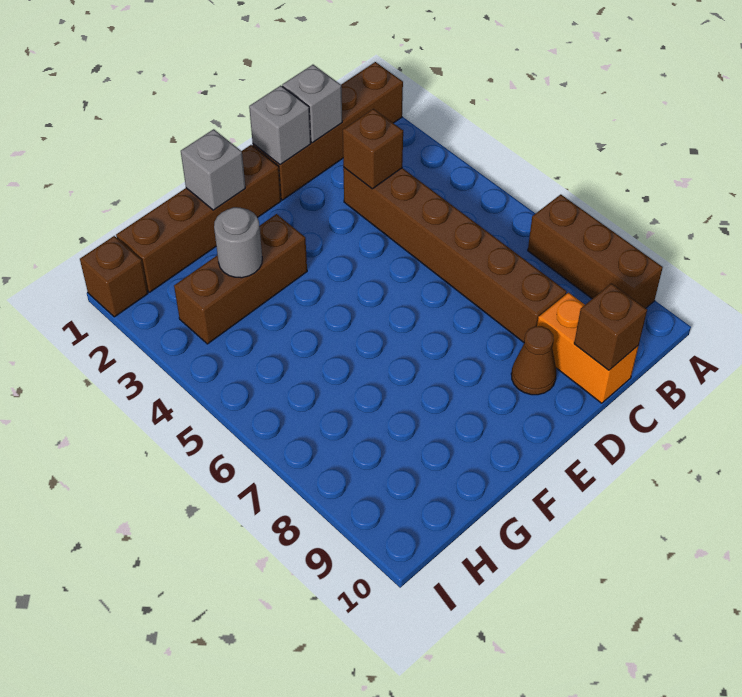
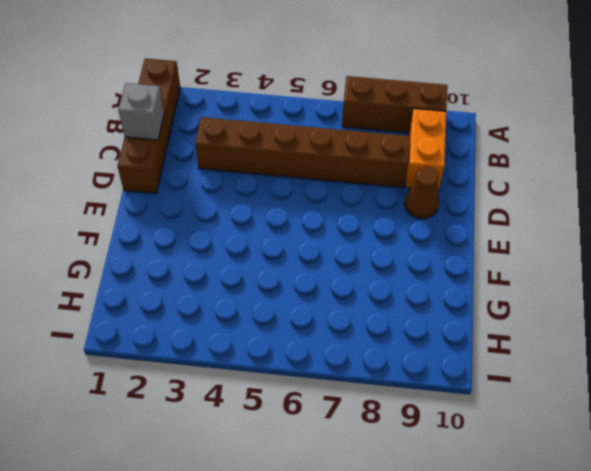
orange 1x2 brick [406,109,446,191] -> orange 1x2 brick turned to [537,293,639,403]
none -> brown 1x4 brick [116,145,281,292]
none -> brown 1x3 brick [174,214,307,344]
none -> brown 1x1 brick [80,236,148,317]

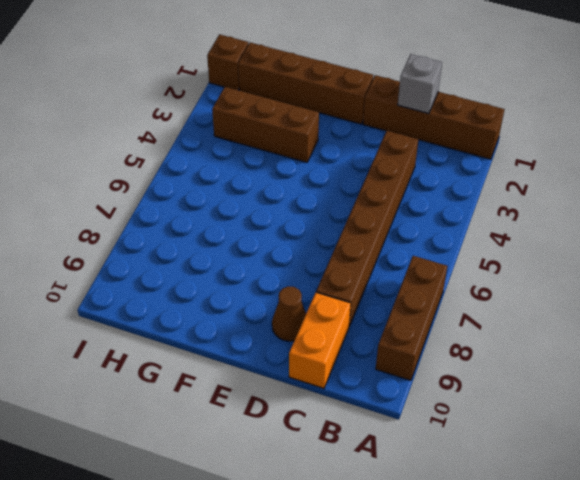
none -> brown 1x1 brick [343,109,403,189]
none -> brown 1x1 brick [574,283,647,370]
none -> grey 1x1 brick [249,86,311,165]

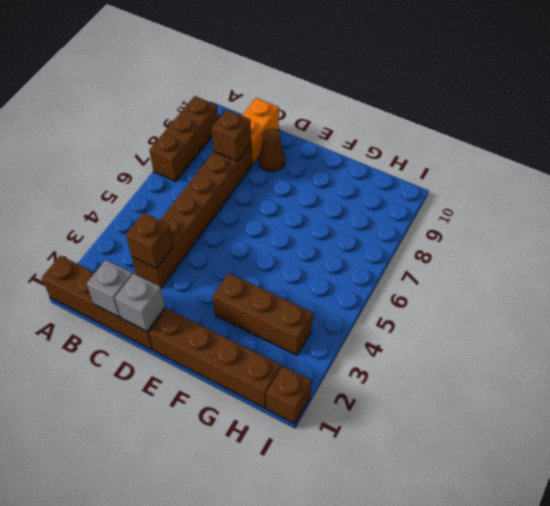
brown 1x1 brick [212,110,251,161] -> brown 1x1 brick moved to [574,283,647,370]
none -> grey 1x1 brick [181,129,245,210]
none -> grey 1x1 round brick [214,207,262,278]

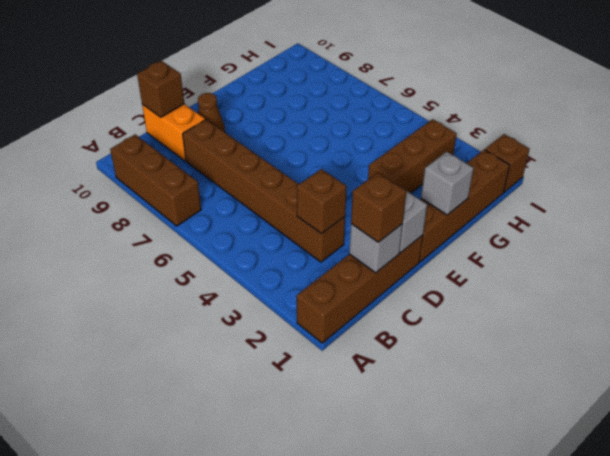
brown 1x1 brick [351,173,406,242] -> none
none -> grey 1x1 round brick [214,207,262,278]

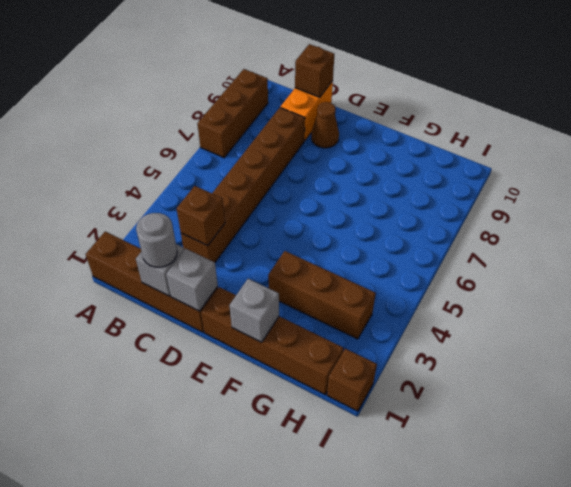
grey 1x1 round brick [136,213,177,267] -> grey 1x1 round brick moved to [214,207,262,278]

